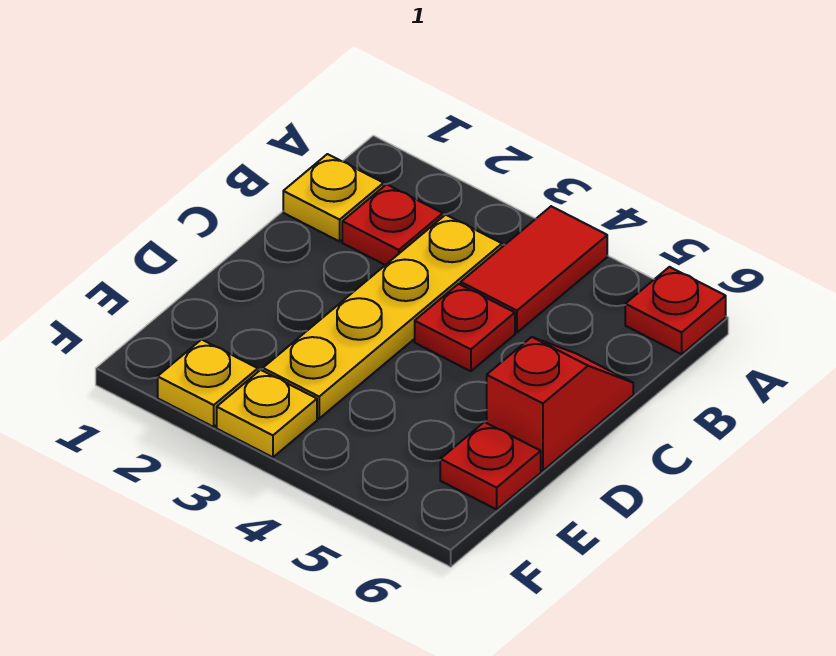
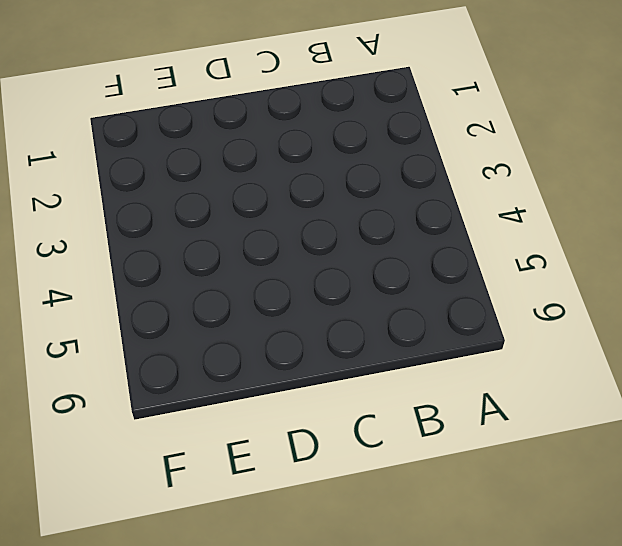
none -> red 1x2 tile [461,206,607,332]
none -> red 1x1 plate [625,267,726,354]

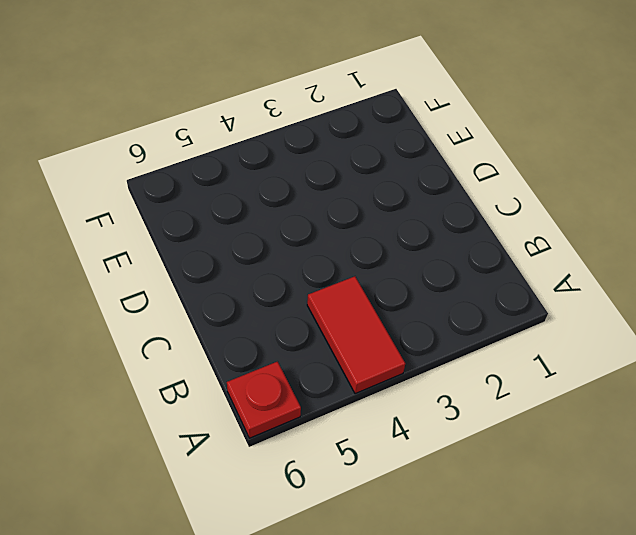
none -> yellow 1x1 plate [283,154,384,241]
none -> red 1x1 plate [342,184,443,265]

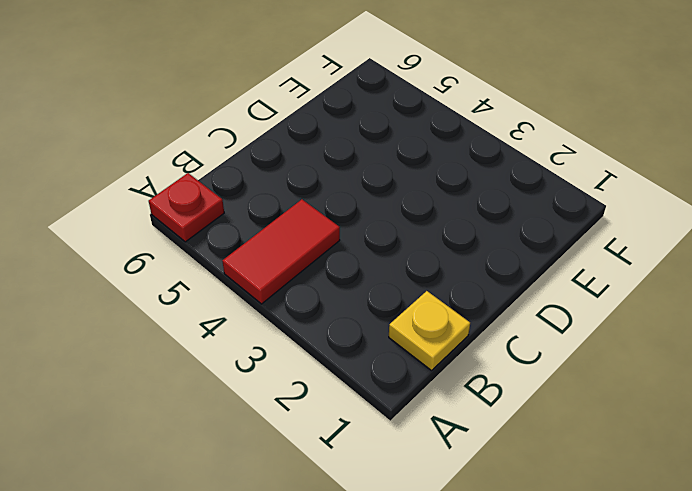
none -> red 1x1 plate [342,184,443,265]
none -> yellow 1x4 plate [263,215,502,418]

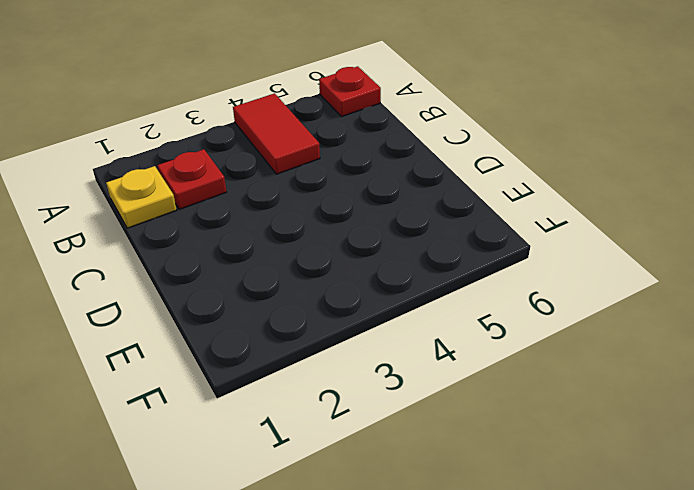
none -> yellow 1x4 plate [263,215,502,418]
none -> red 1x1 plate [415,284,515,371]

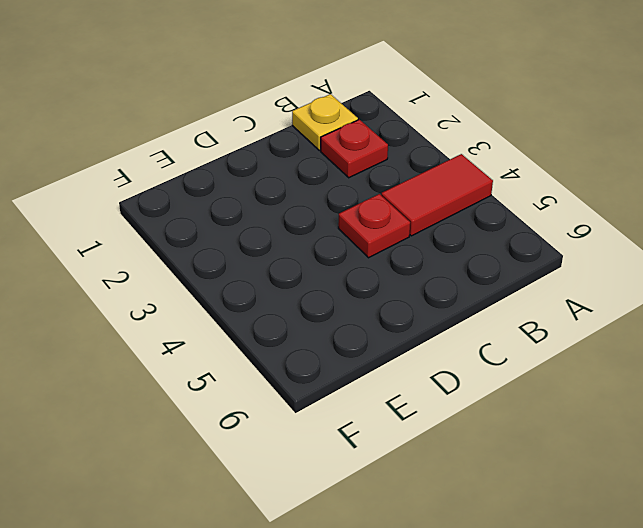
none -> red 1x1 plate [625,267,726,354]
none -> yellow 1x4 plate [263,215,502,418]

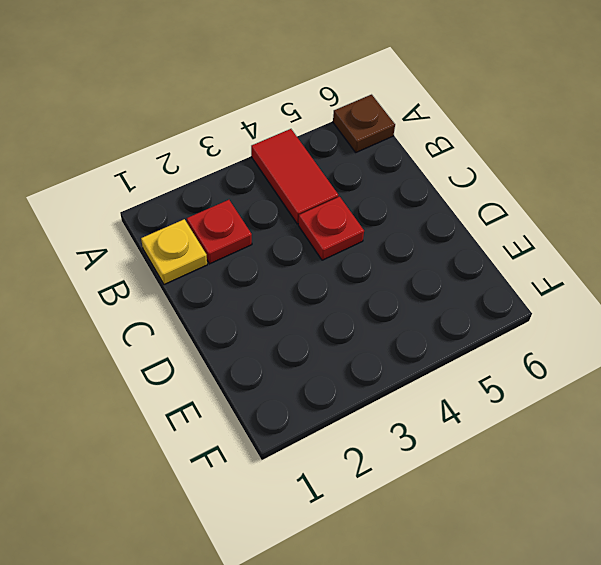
brown 1x1 plate [333,95,395,152] -> red 1x1 plate [625,267,726,354]
none -> yellow 1x4 plate [263,215,502,418]
none -> red 1x2 slope [487,337,633,471]

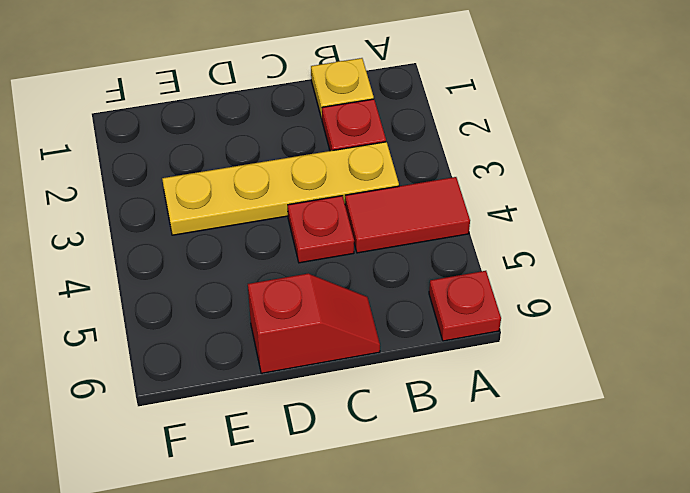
none -> red 1x1 plate [440,422,541,509]
none -> yellow 1x1 plate [158,339,258,427]

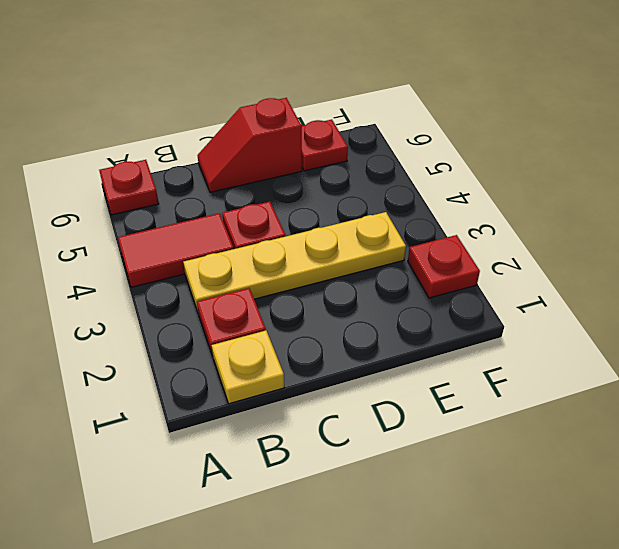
red 1x1 plate [408,235,480,298] -> yellow 1x1 plate [158,339,258,427]
none -> yellow 1x1 plate [217,370,317,457]

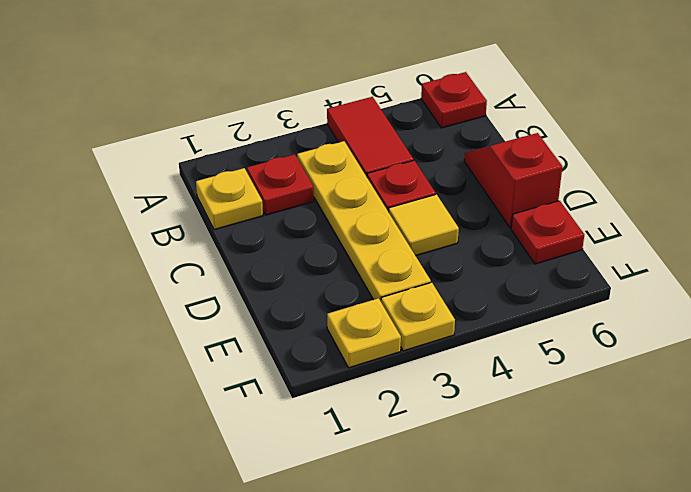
yellow 1x1 tile [389,194,459,256] -> none

